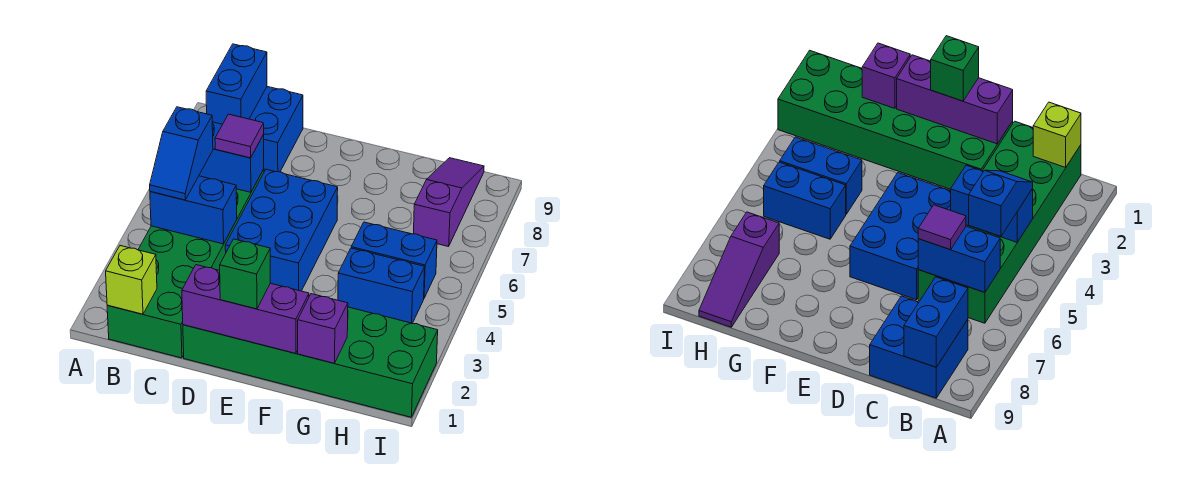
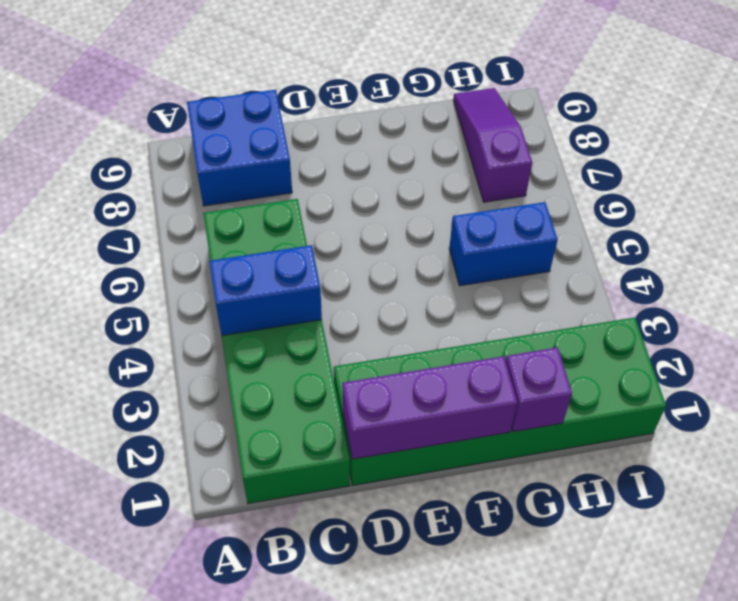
none -> blue 2x3 brick [225,169,338,291]
none -> blue 1x2 brick [338,248,425,323]
none -> lime 1x1 brick [106,246,157,314]

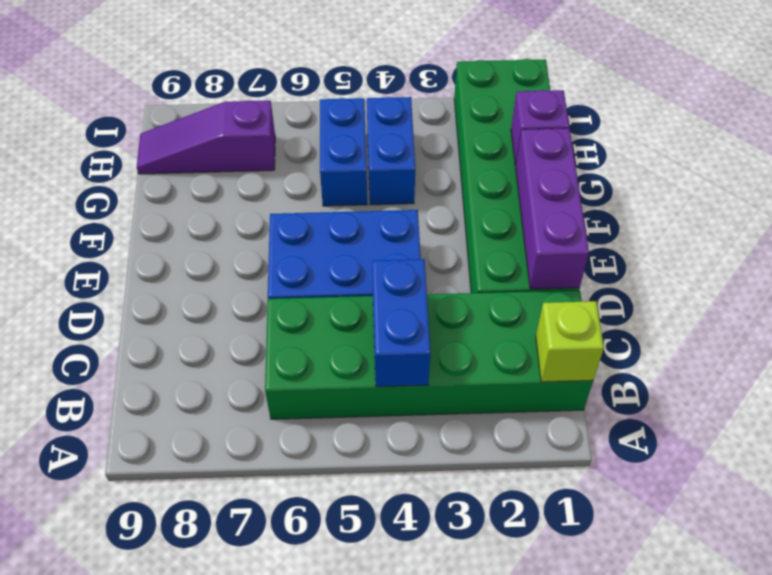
none -> blue 2x2 brick [250,87,303,172]
none -> blue 1x2 brick [199,122,264,192]
none -> blue 1x2 brick [206,44,267,124]

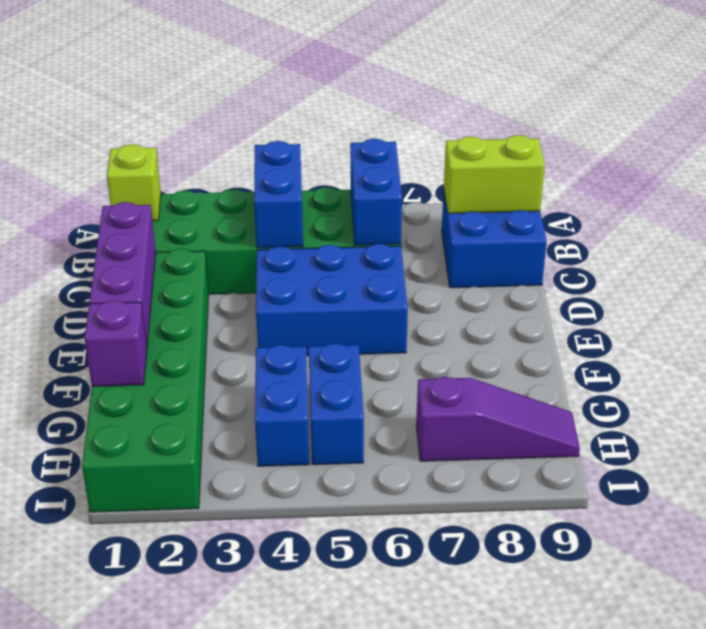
lime 1x2 brick [444,135,545,213] -> blue 1x2 brick [206,44,267,124]
none -> blue 1x2 slope [150,107,213,200]
none -> purple 1x1 tile [215,114,264,158]
none -> green 1x1 brick [220,239,270,309]

